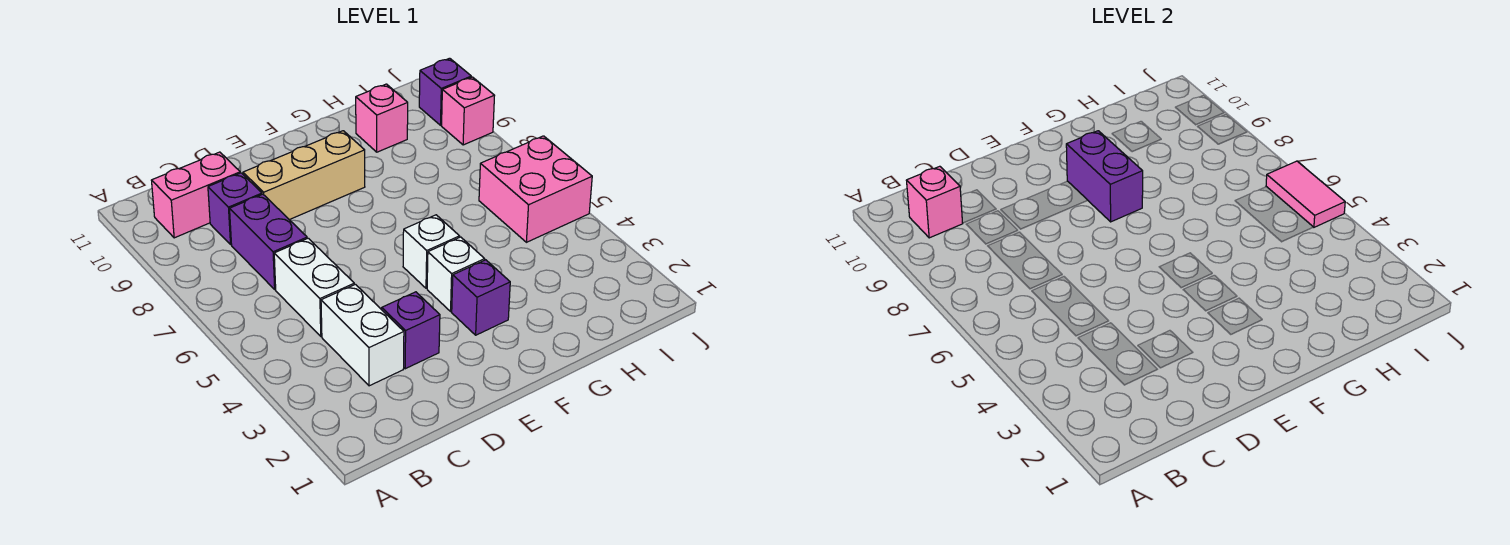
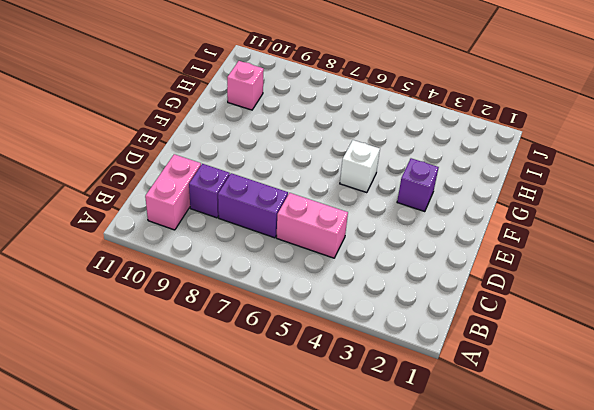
pink 1x2 brick [276,193,348,258] -> white 1x2 brick [274,238,354,336]
none -> white 1x2 brick [321,284,404,386]
none -> purple 1x1 brick [382,292,440,369]
none -> tan 1x3 brick [243,131,365,220]

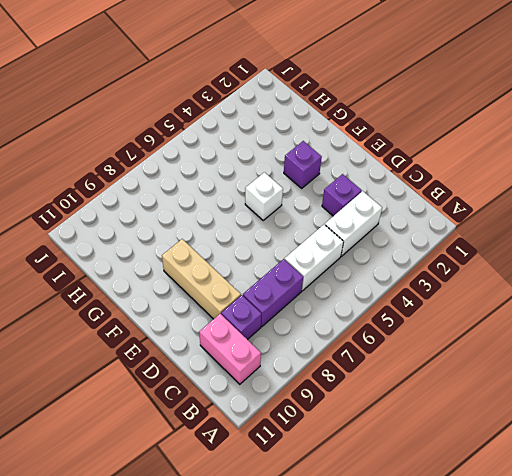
none -> white 1x1 brick [427,237,485,311]
none -> pink 1x1 brick [356,84,408,152]
none -> pink 2x2 brick [479,136,592,242]

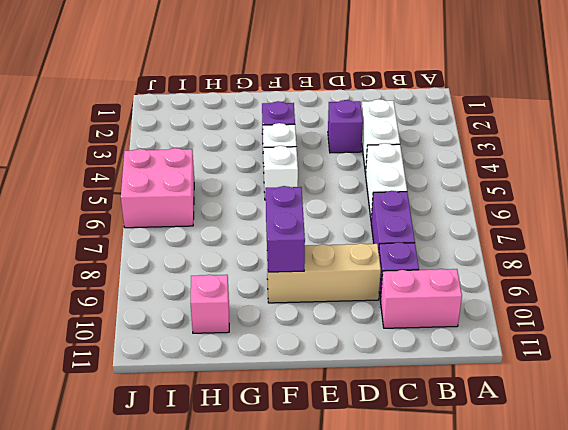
none -> pink 1x1 brick [442,77,495,145]
none -> purple 1x1 brick [419,58,471,125]
none -> pink 1x1 brick [906,166,963,238]

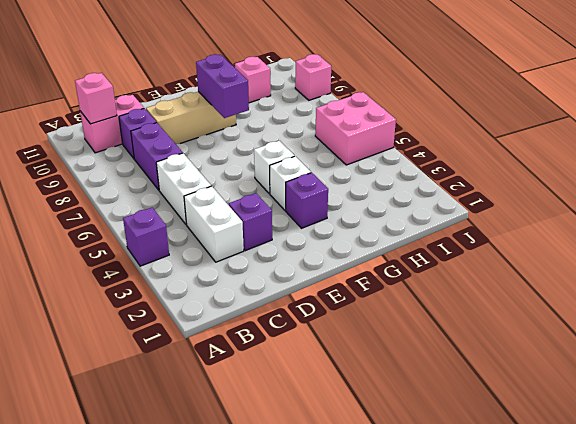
purple 1x1 brick [123,208,169,266] -> purple 1x1 brick moved to [419,58,471,125]
none -> pink 1x2 tile [1266,161,1345,227]

